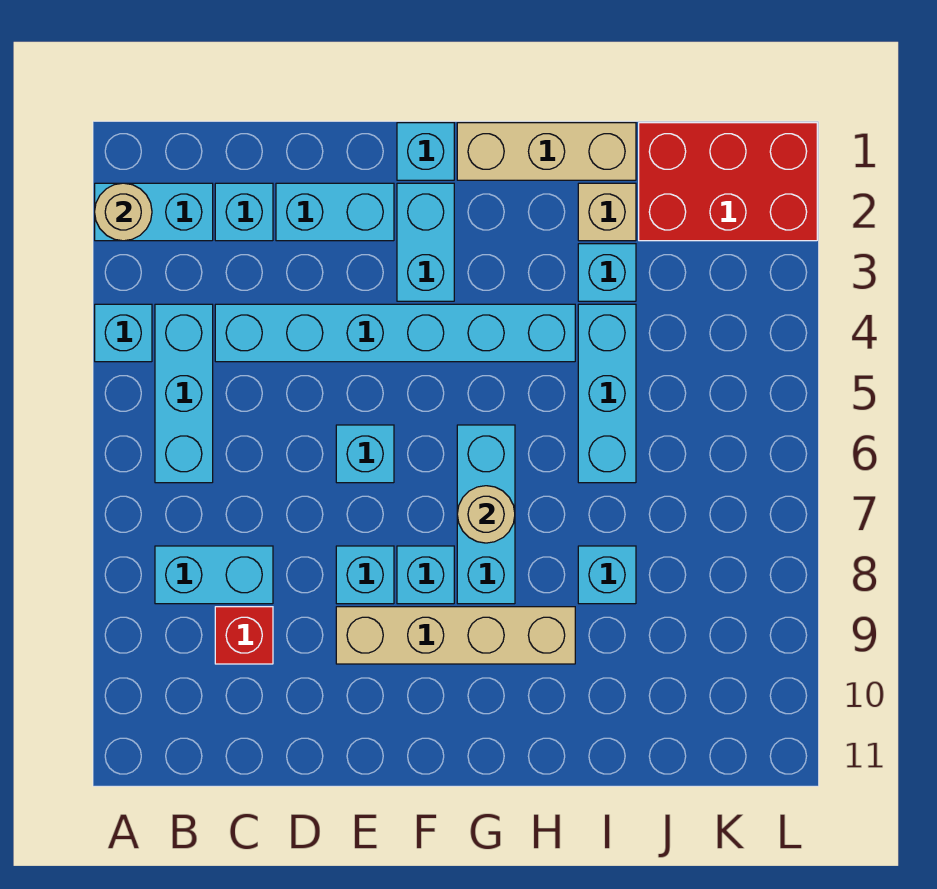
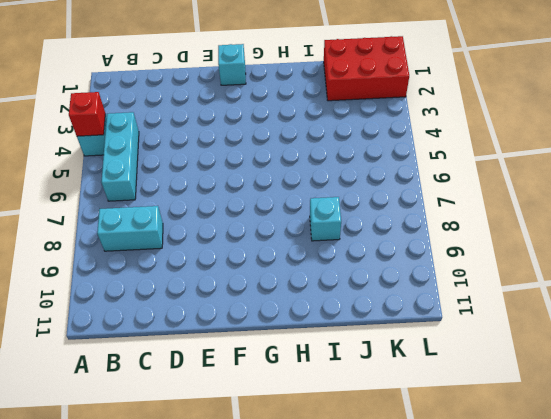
red 1x1 brick [69,92,105,136] -> red 1x1 brick moved to [215,607,273,664]
none -> cyan 1x2 brick [95,183,213,241]
none -> cyan 1x1 brick [215,183,273,241]
none -> cyan 1x6 brick [215,304,575,362]

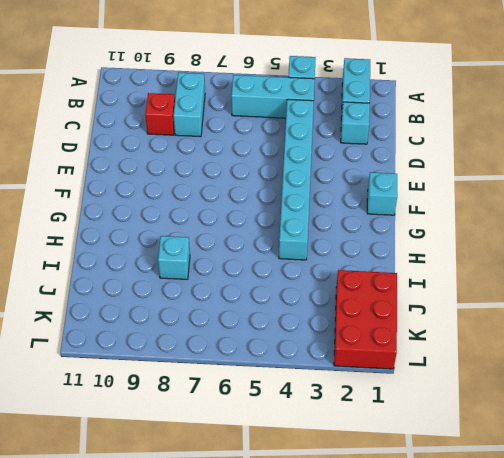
none -> cyan 1x2 brick [276,183,394,241]
none -> cyan 1x1 brick [336,425,394,483]
none -> cyan 1x1 brick [336,546,394,604]

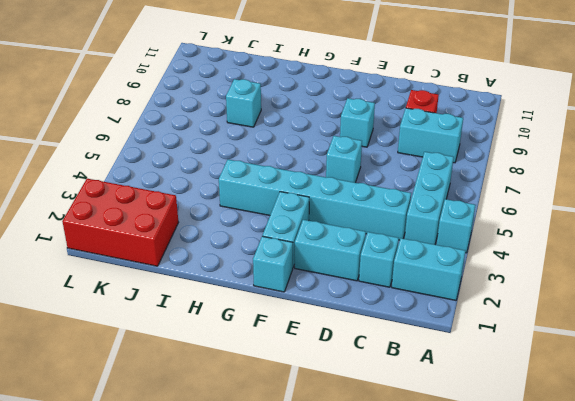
none -> tan 1x4 brick [336,607,575,664]
none -> cyan 1x1 brick [397,546,454,604]
none -> tan 1x3 brick [457,123,636,180]

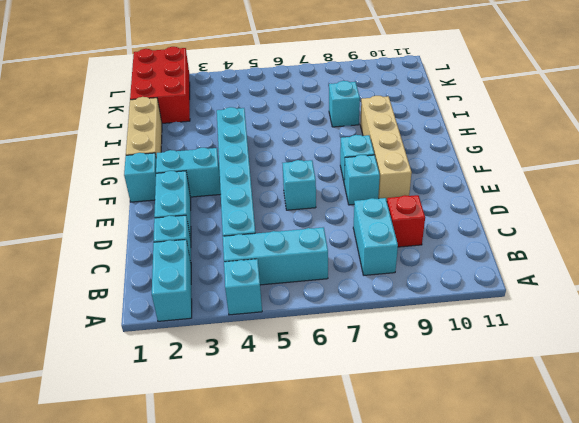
none -> cyan 1x3 brick [457,425,515,604]
none -> tan 1x1 brick [578,183,636,241]
none -> cyan 1x1 brick [578,244,636,301]

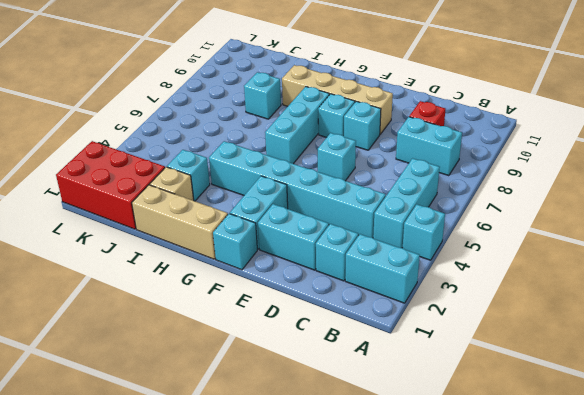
none -> cyan 1x3 brick [578,304,636,483]
none -> tan 1x1 round brick [95,183,152,241]
none -> tan 1x1 round brick [457,486,515,543]

